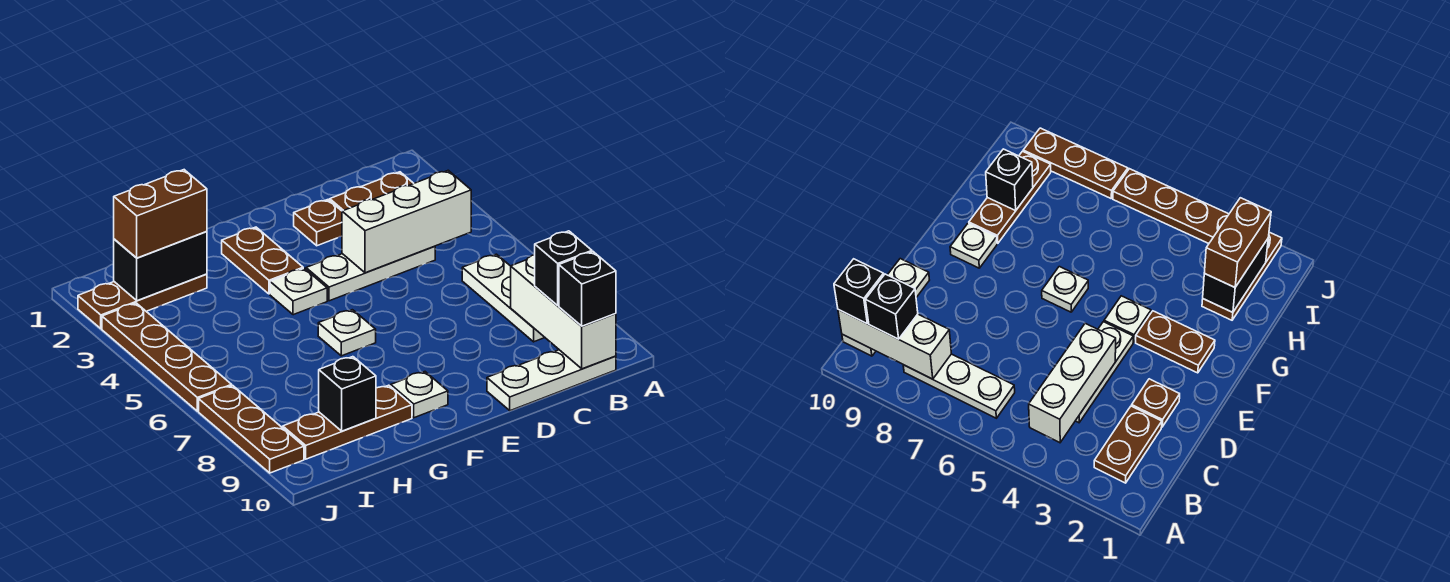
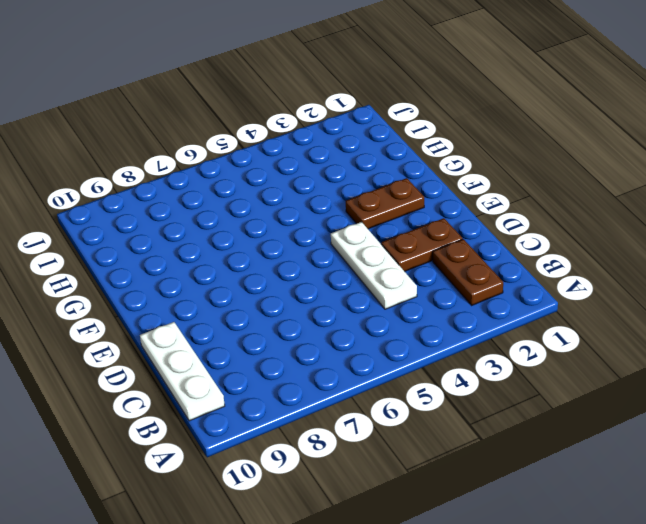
brown 1x2 plate [381,218,463,272] -> brown 1x1 plate [294,200,342,246]
none -> white 1x3 plate [462,254,545,342]
none -> white 1x1 plate [270,268,327,315]
none -> white 1x1 plate [318,310,376,356]

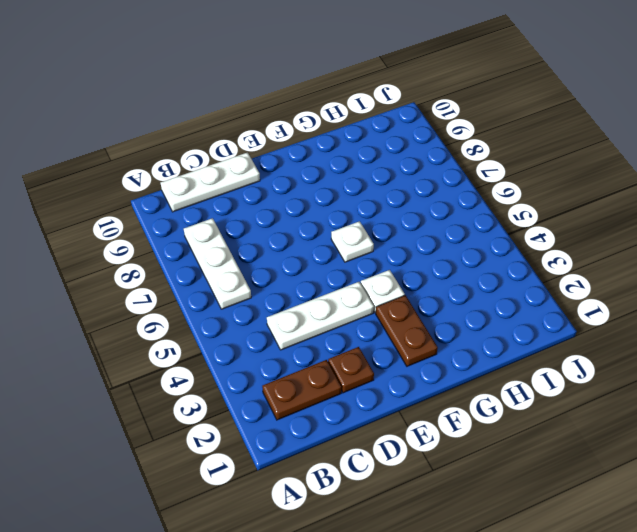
none -> white 1x1 plate [391,372,448,418]
none -> brown 1x3 plate [283,385,412,459]
none -> brown 1x3 plate [78,274,207,329]

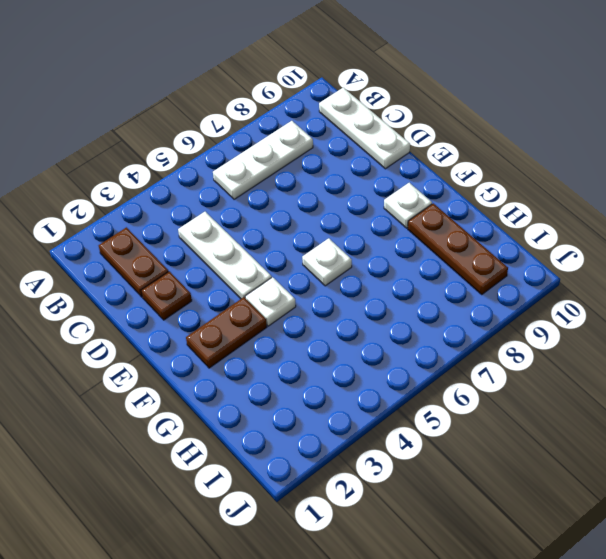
none -> brown 1x3 plate [78,274,207,329]
none -> brown 1x4 plate [102,303,232,411]
none -> brown 1x3 plate [199,386,304,473]

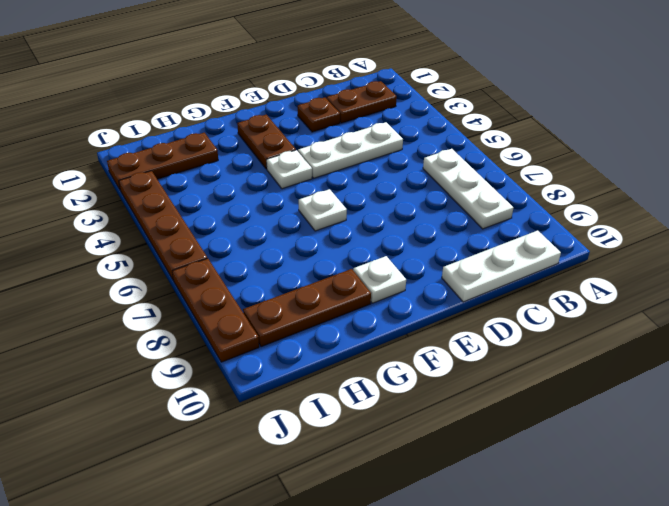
none -> white 1x3 brick [342,170,471,273]
none -> white 1x3 brick [511,255,616,369]
none -> black 1x2 brick [114,231,207,301]

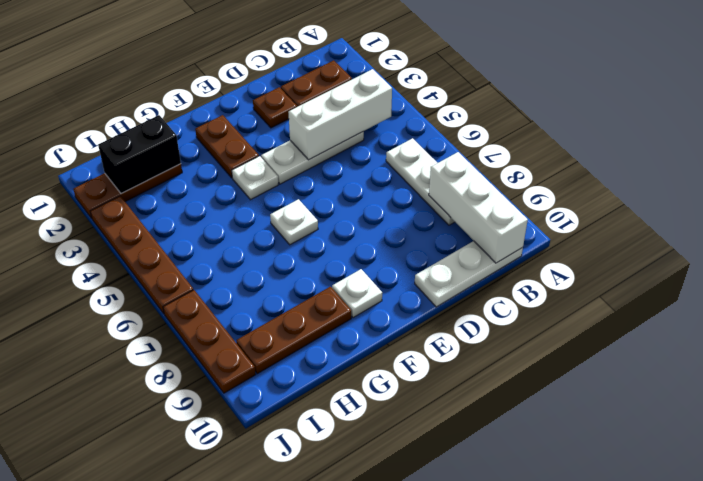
none -> black 1x1 brick [319,357,376,431]
none -> black 1x1 brick [535,231,592,306]
none -> black 1x1 brick [559,252,616,326]

